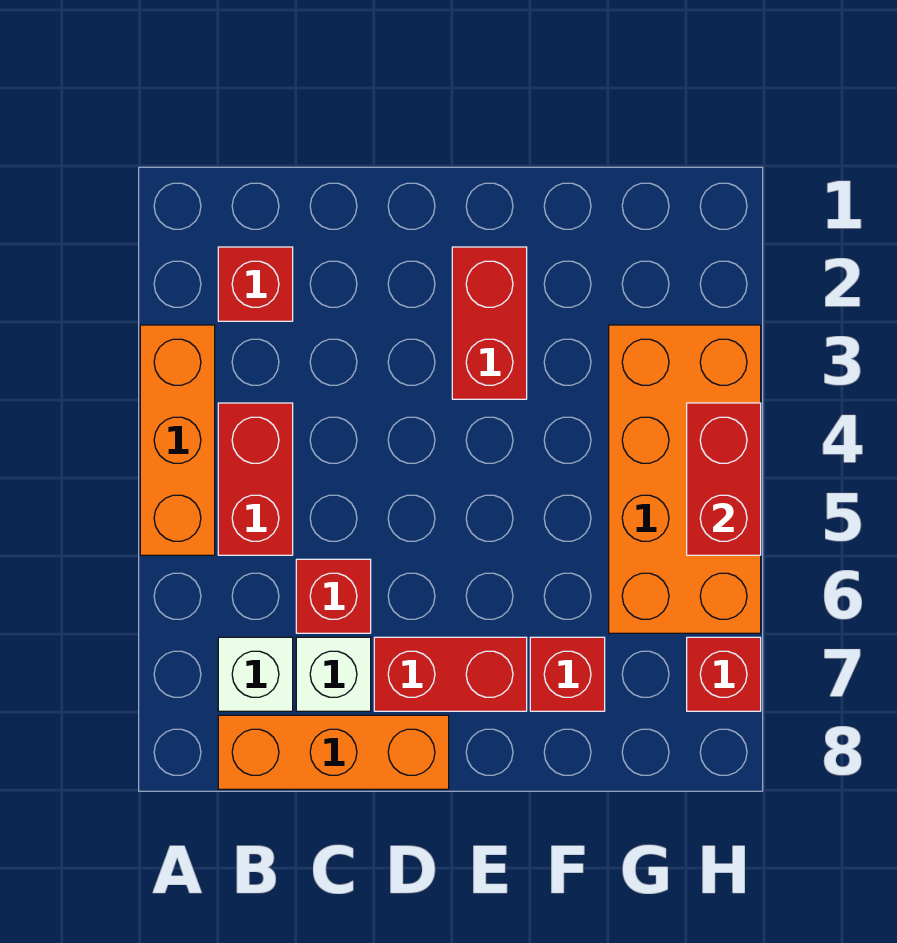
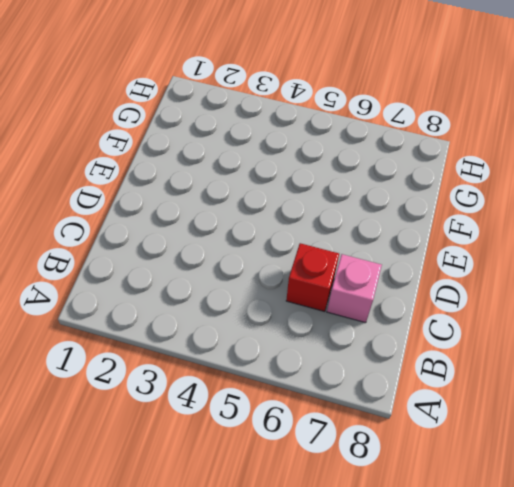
pink 1x1 brick [327,254,382,323] -> white 1x1 brick [296,637,371,711]
none -> orange 1x3 brick [140,325,215,555]
none -> red 1x1 brick [218,247,293,321]
none -> red 1x2 brick [218,403,293,555]

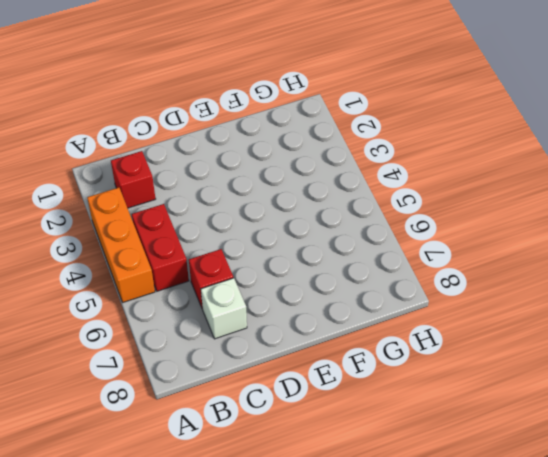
none -> white 1x1 brick [218,637,293,711]
none -> orange 1x3 brick [218,715,449,789]
none -> red 1x2 brick [374,637,527,711]

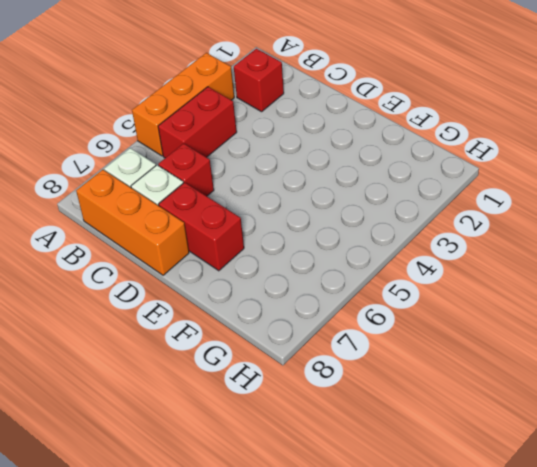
none -> red 1x2 brick [452,247,527,399]
none -> red 1x1 brick [530,637,605,711]
none -> orange 2x4 brick [609,325,761,633]

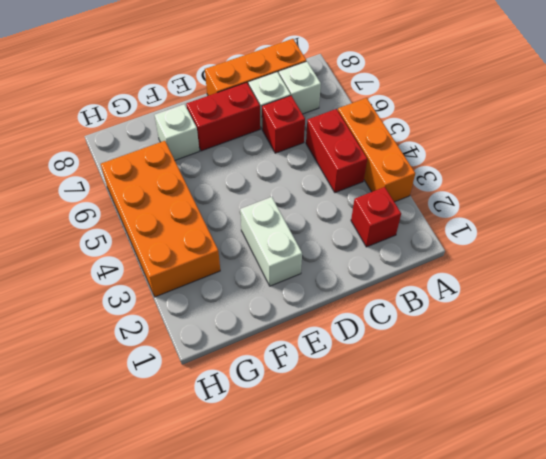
white 1x2 brick [240,197,302,286] -> red 1x2 brick [452,247,527,399]
white 1x1 brick [155,104,199,160] -> red 1x1 brick [530,637,605,711]
none -> red 1x1 brick [687,637,761,711]
none -> red 1x2 brick [687,403,761,555]

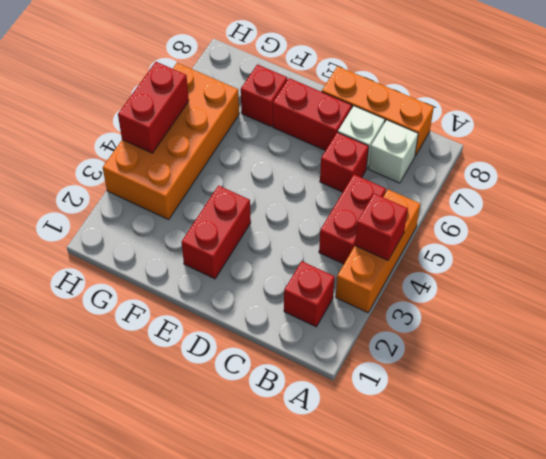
red 1x1 brick [355,194,408,260] -> red 1x1 brick moved to [687,637,761,711]

